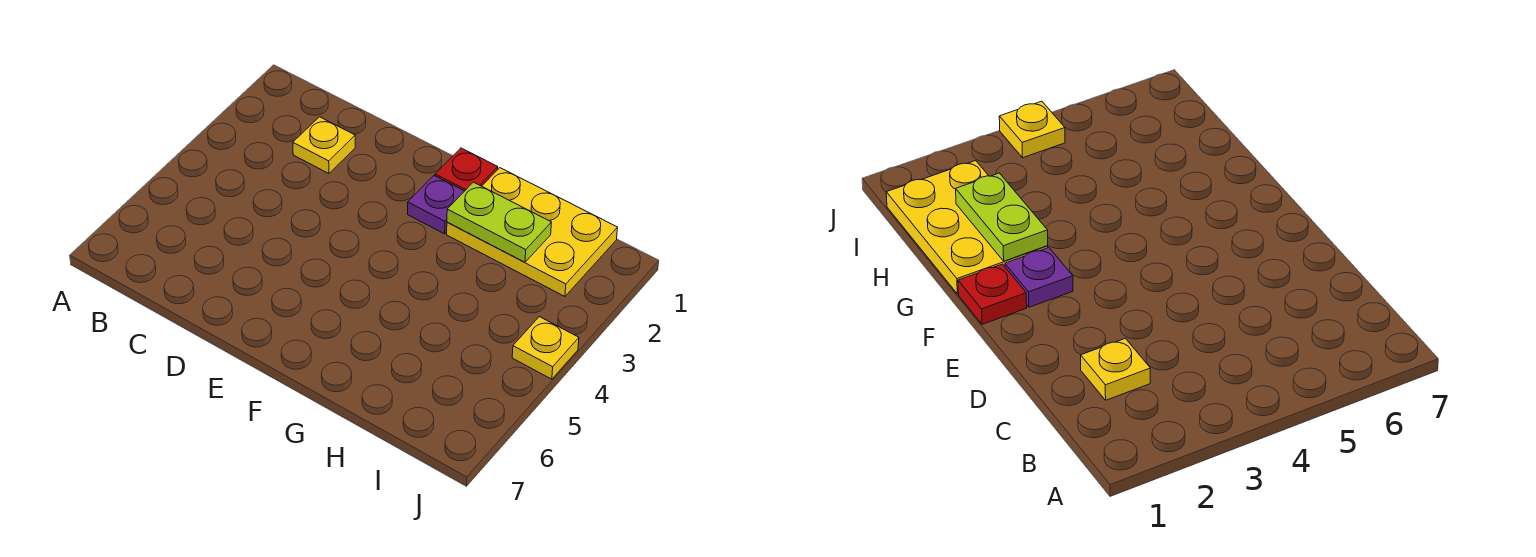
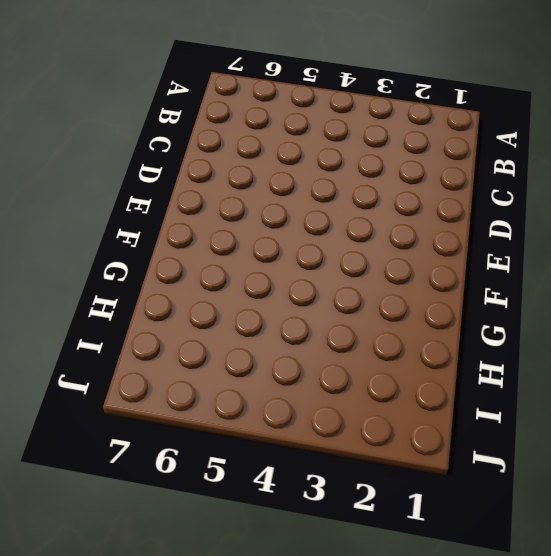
none -> yellow 1x1 plate [293,117,355,173]
none -> red 1x1 plate [435,148,498,191]

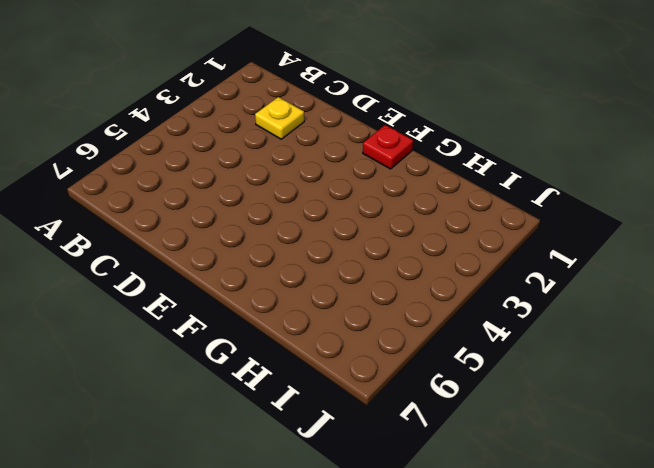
none -> purple 1x1 plate [408,176,464,234]
none -> yellow 2x3 plate [447,168,618,296]

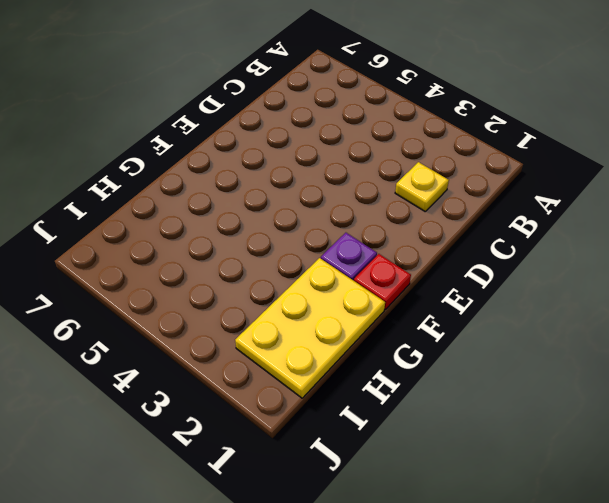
none -> yellow 1x1 plate [512,317,579,379]
none -> lime 1x2 plate [447,182,552,262]

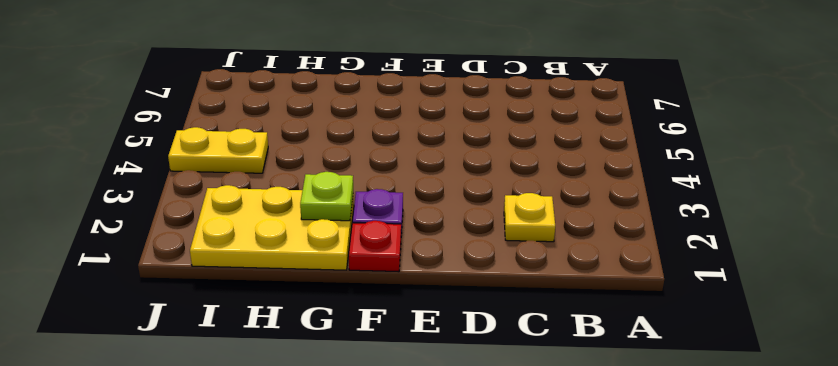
lime 1x1 plate [300,172,353,221] -> lime 1x2 plate [447,182,552,262]
yellow 1x2 plate [168,127,268,173] -> yellow 1x1 plate [512,317,579,379]

